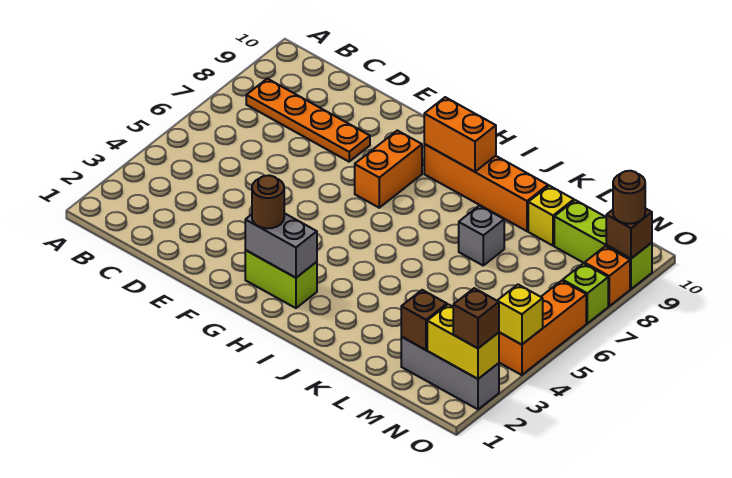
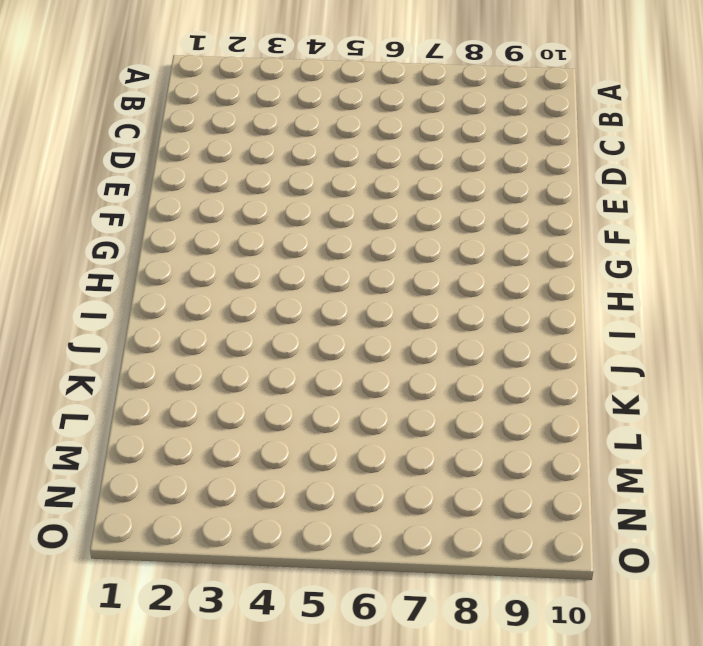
none -> orange 1x4 plate [246,79,370,162]
none -> lime 1x2 brick [245,250,317,308]
none -> orange 1x2 brick [355,131,422,208]

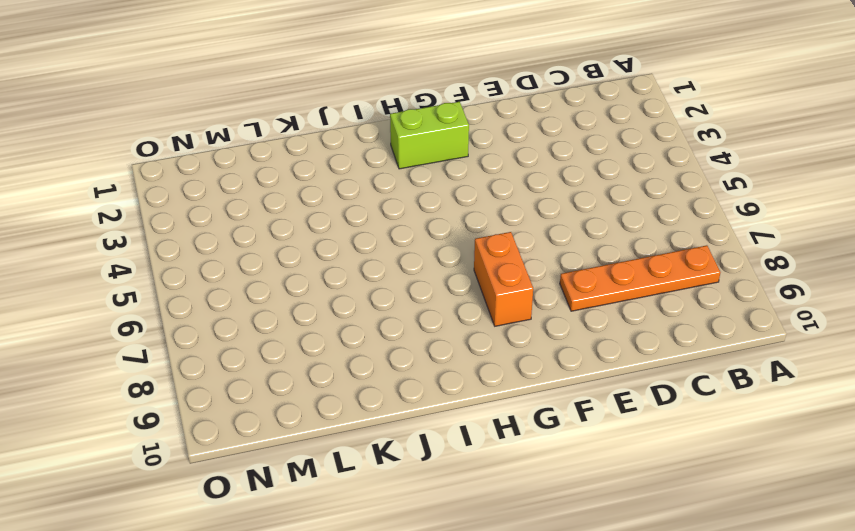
none -> orange 1x4 brick [424,144,548,231]
none -> grey 1x1 brick [459,206,504,265]
none -> yellow 1x1 brick [528,186,574,246]

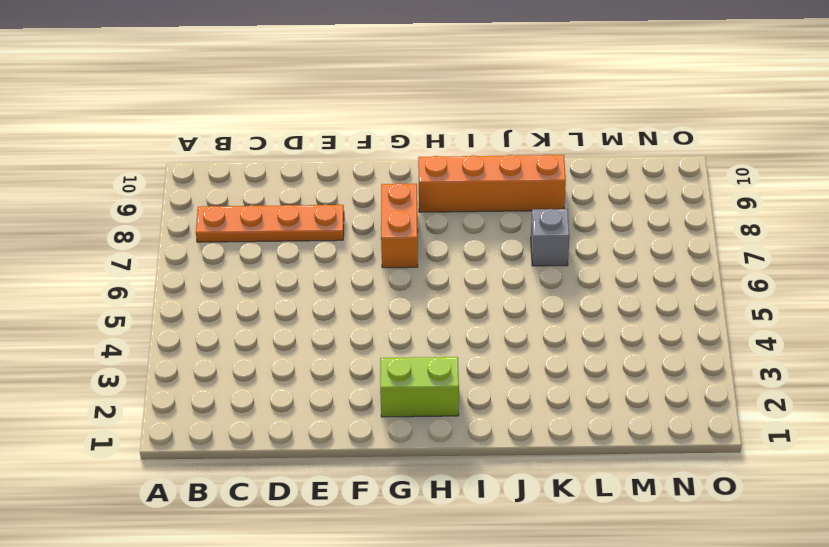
none -> yellow 1x1 brick [528,186,574,246]
none -> grey 1x3 brick [401,337,499,409]
none -> lime 1x3 brick [554,200,652,289]

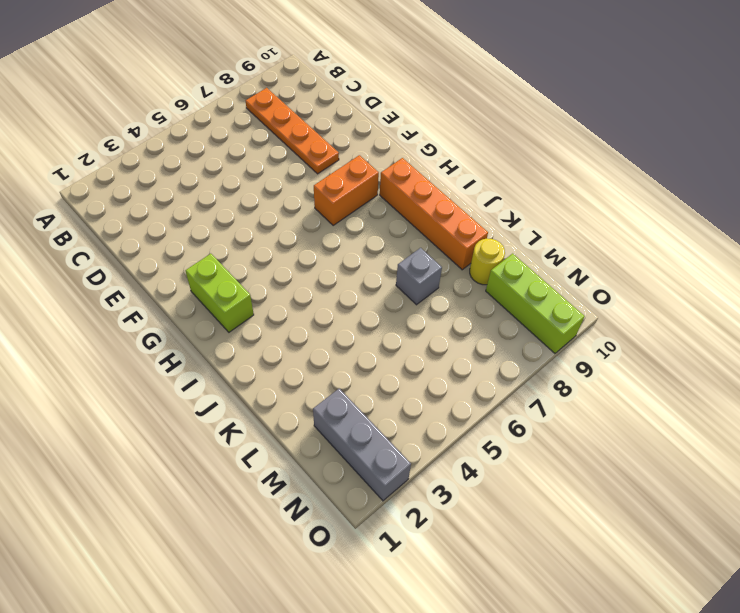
yellow 1x1 round brick [470,238,505,285] -> yellow 1x1 brick [528,186,574,246]
none -> orange 1x3 brick [499,281,586,375]
none -> lime 1x1 brick [563,263,608,323]
none -> orange 1x1 brick [585,246,630,306]

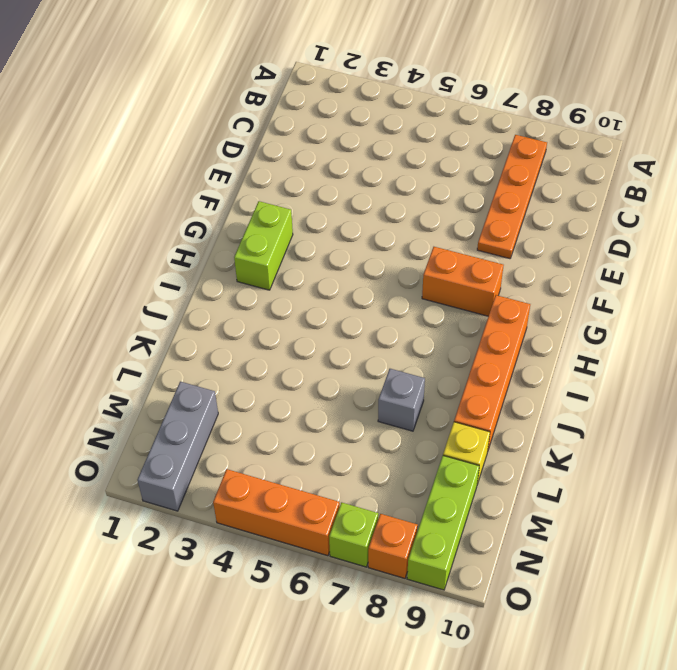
none -> grey 1x2 brick [245,213,317,278]
none -> orange 1x2 brick [424,97,496,172]
none -> brown 1x1 brick [401,290,447,350]

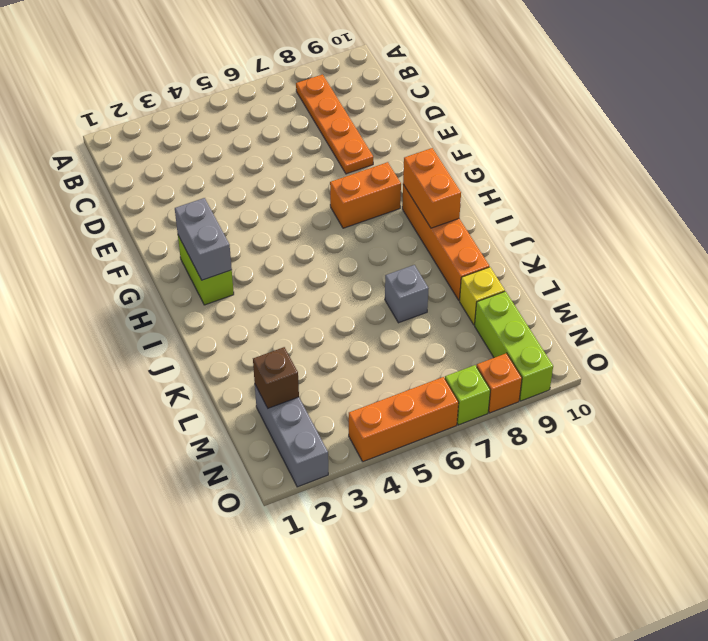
none -> yellow 1x2 brick [427,304,499,379]
none -> yellow 1x1 brick [497,285,543,345]
none -> brown 1x1 brick [606,208,652,258]

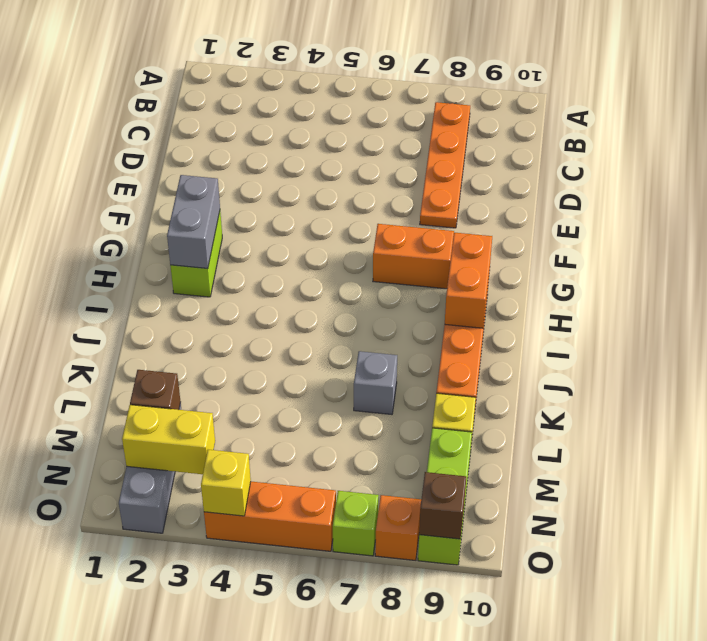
yellow 1x2 brick [122,405,215,474] -> yellow 1x2 brick turned to [427,304,499,379]
none -> brown 1x1 round brick [252,175,284,228]
none -> brown 1x1 brick [453,288,499,348]
none -> brown 1x1 round brick [613,171,645,224]

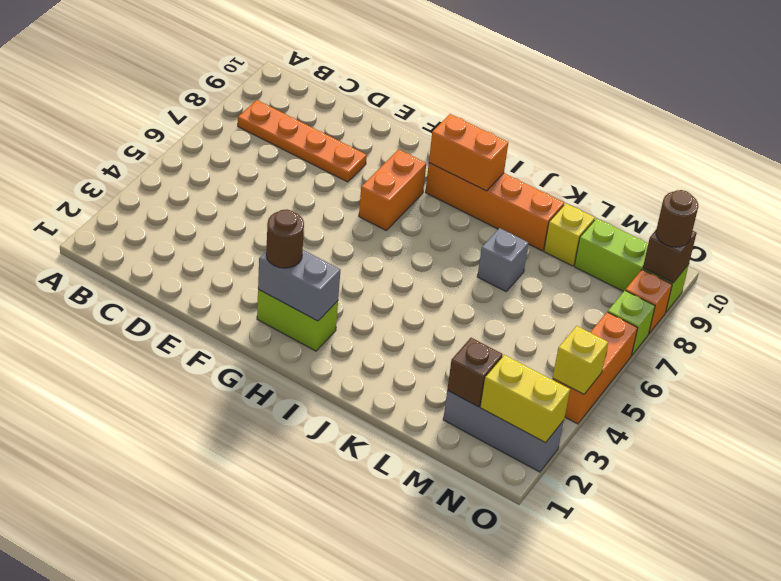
none -> brown 1x1 brick [453,288,499,348]

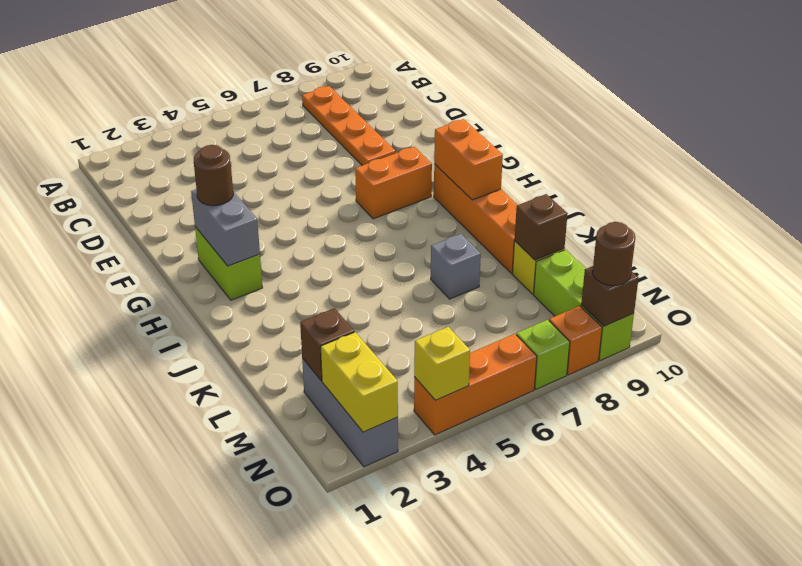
brown 1x1 brick [515,194,568,260] -> brown 1x1 brick moved to [453,288,499,348]

